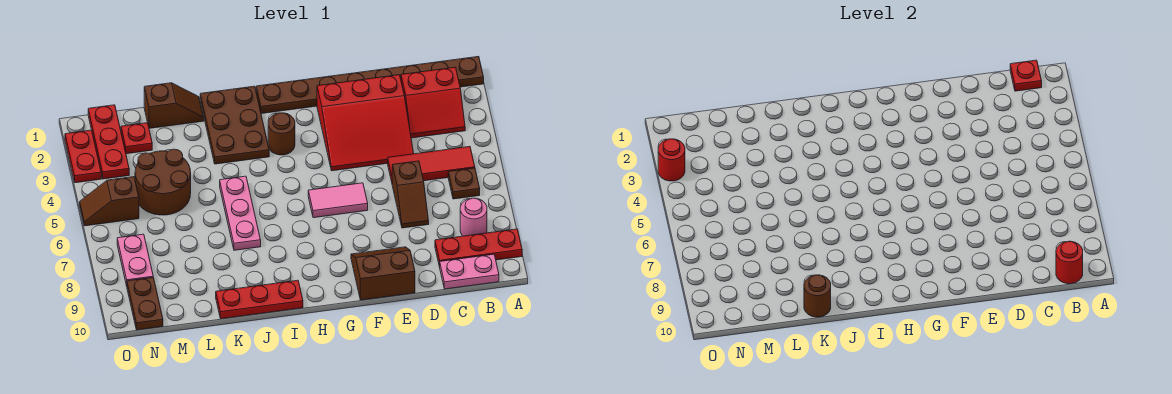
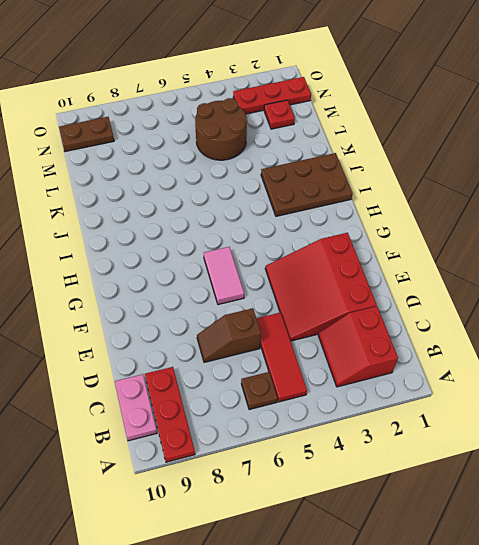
none -> brown 1x8 plate [256,56,484,114]
none -> pink 1x1 round brick [460,198,487,236]
none -> brown 2x2 slope [351,247,415,300]

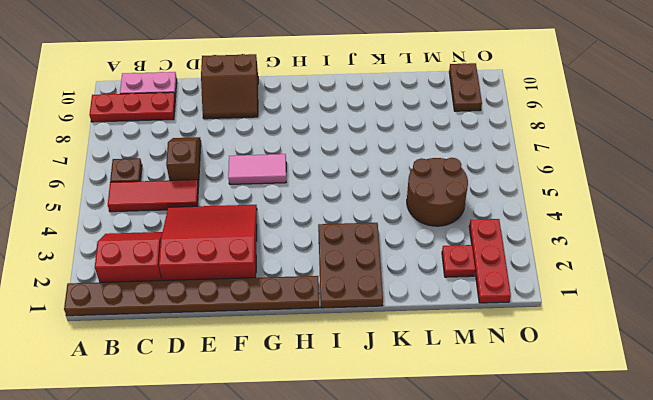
none -> pink 1x1 round brick [460,198,487,236]
none -> brown 1x1 round brick [268,113,295,155]
none -> red 1x3 plate [216,280,303,319]

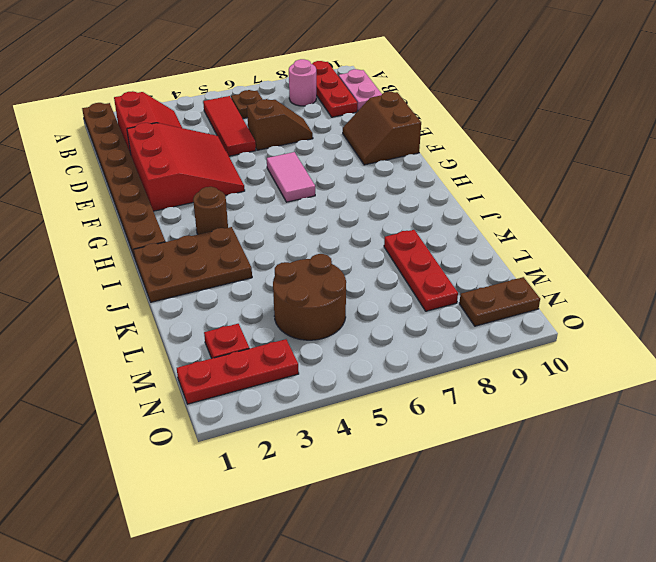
red 1x3 plate [384,230,458,311] -> red 1x3 plate moved to [216,280,303,319]
none -> pink 1x3 plate [220,176,261,250]
none -> brown 1x2 slope [144,83,204,128]
none -> brown 1x2 slope [80,177,139,226]

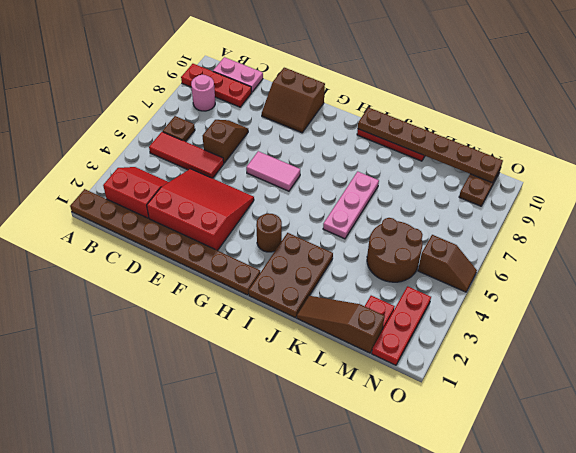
brown 1x6 plate [358,108,503,183] -> brown 1x1 round brick [804,275,831,317]
brown 1x3 slope [297,296,385,353] -> brown 1x2 slope [144,83,204,128]
none -> pink 1x2 plate [117,234,153,286]
none -> red 1x2 plate [65,130,101,183]
none -> red 1x1 plate [1010,60,1042,91]

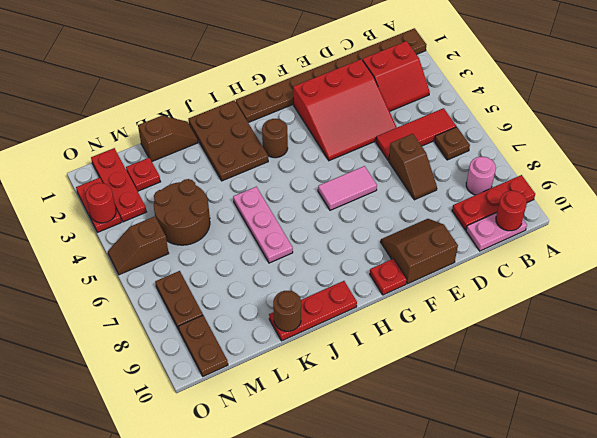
red 1x1 plate [370,259,407,295] -> red 1x1 plate moved to [1010,60,1042,91]
brown 1x2 plate [155,271,203,330] -> pink 1x2 plate [117,234,153,286]

